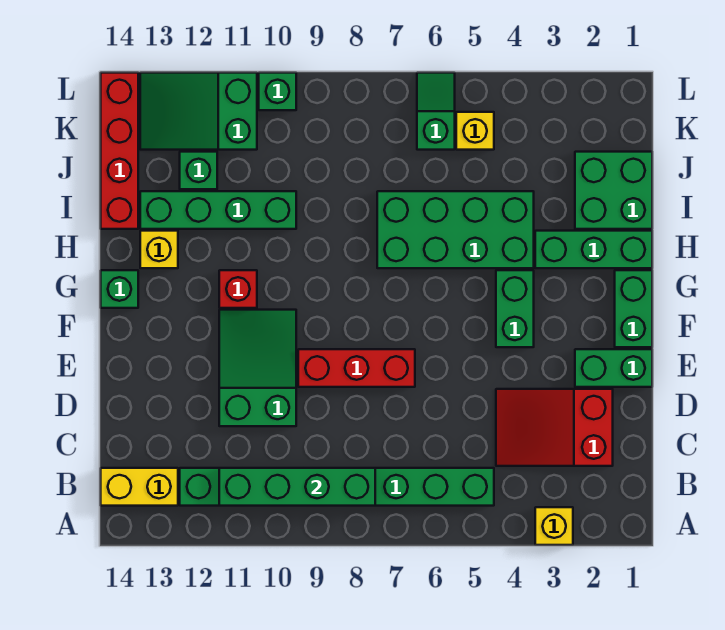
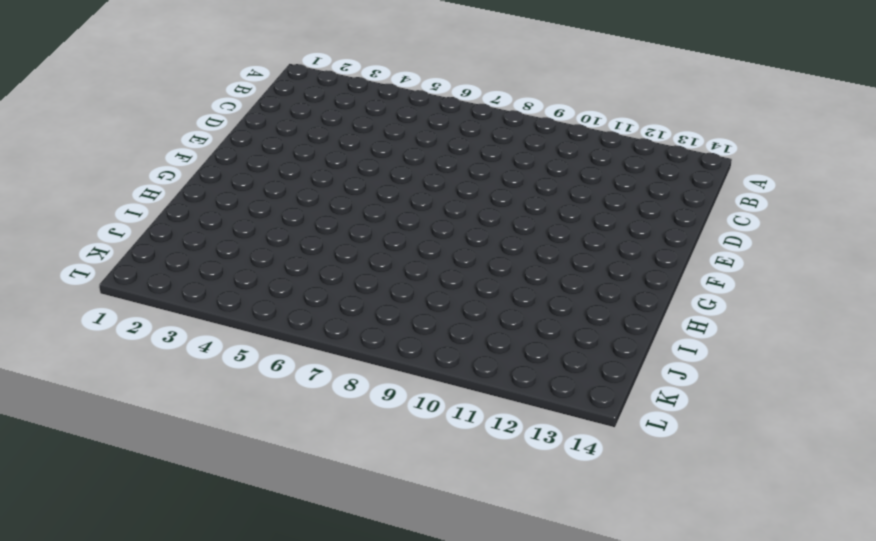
none -> yellow 1x1 brick [535,507,573,545]
none -> green 1x8 brick [180,468,494,506]
none -> yellow 1x2 brick [101,468,178,506]

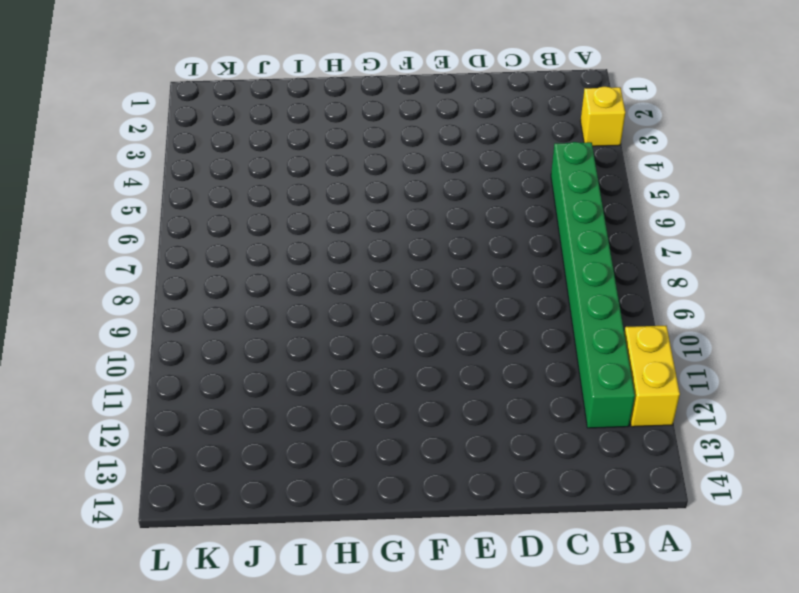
yellow 1x2 brick [624,326,680,427] -> yellow 1x2 brick moved to [101,468,178,506]
none -> red 2x3 slope [496,389,613,466]
none -> green 2x3 slope [219,310,296,426]
none -> green 1x2 brick [575,349,652,387]

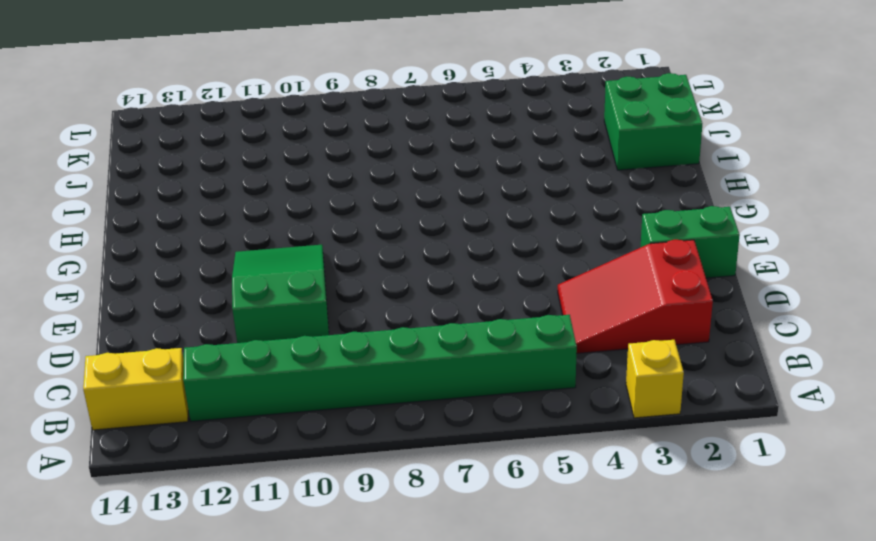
none -> red 1x3 brick [298,349,415,387]
none -> green 1x2 brick [615,270,652,347]
none -> green 1x2 brick [496,270,534,347]

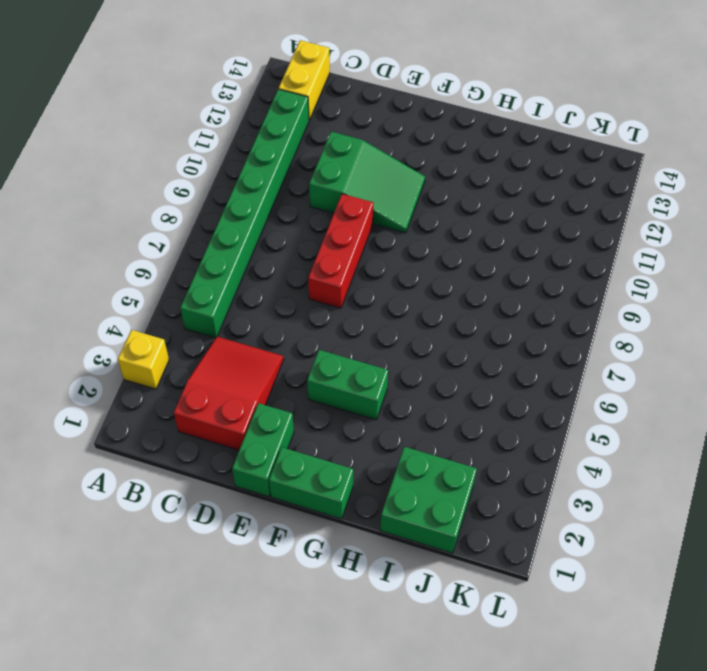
none -> red 1x1 brick [219,270,257,308]
none -> green 1x1 brick [101,270,138,308]
none -> green 1x3 brick [535,231,652,268]

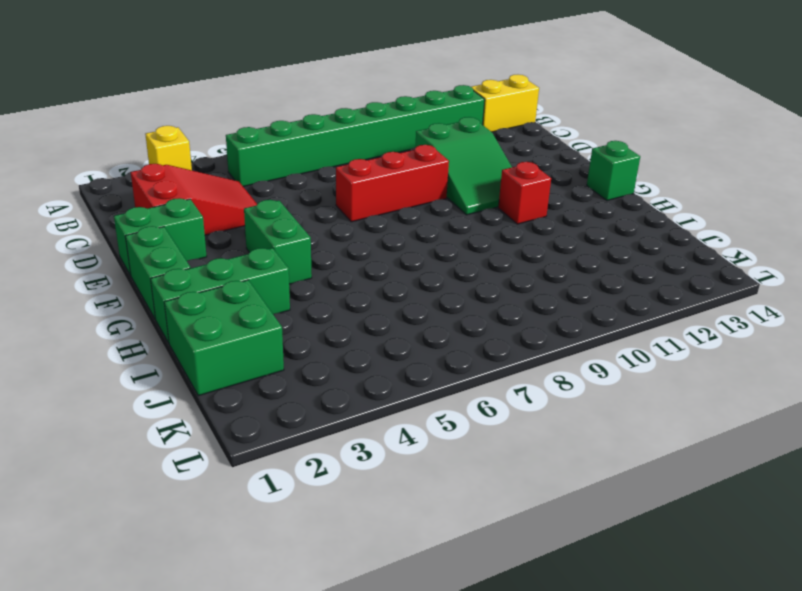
none -> green 2x4 brick [377,191,534,268]
none -> yellow 1x1 brick [140,231,178,268]
none -> green 1x4 brick [140,191,296,229]

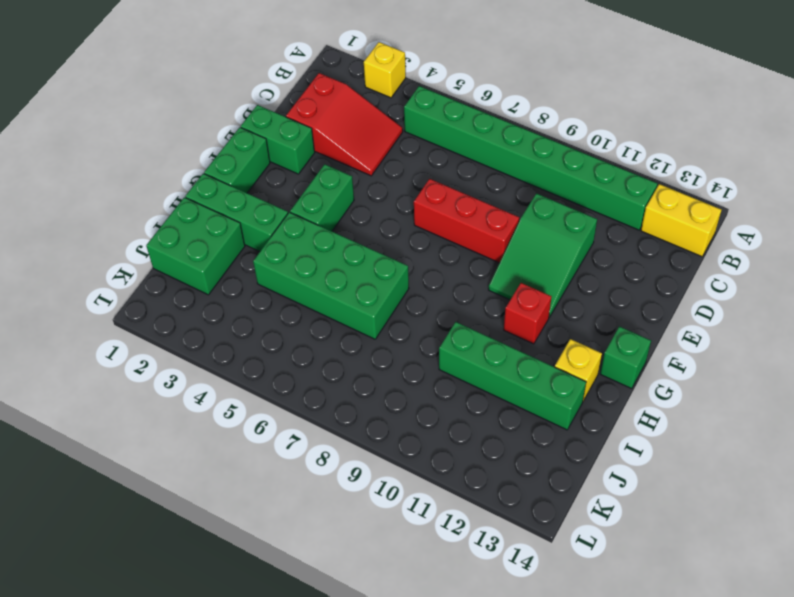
none -> red 1x4 brick [101,73,138,229]
none -> green 1x1 brick [180,152,217,189]
none -> yellow 1x1 brick [456,112,494,150]

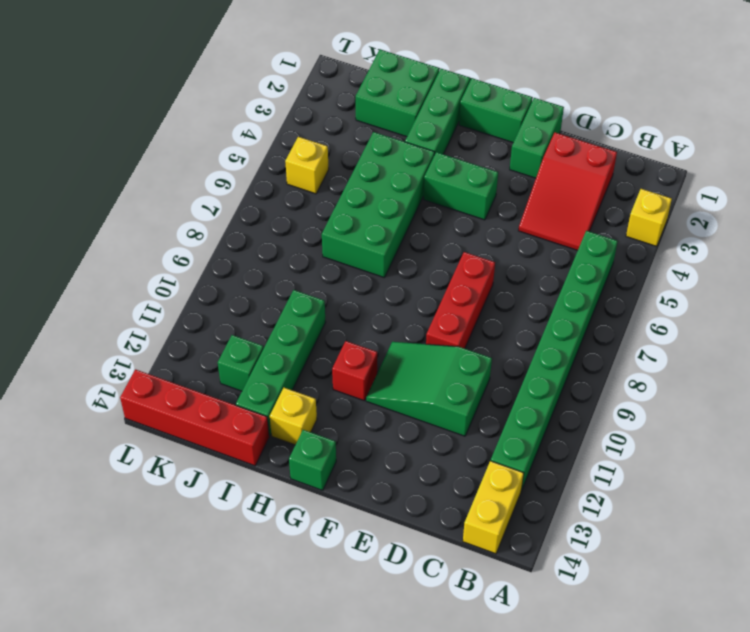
none -> green 1x2 slope [417,73,455,150]
none -> green 2x3 slope [140,73,257,150]
none -> green 1x1 brick [259,73,296,110]

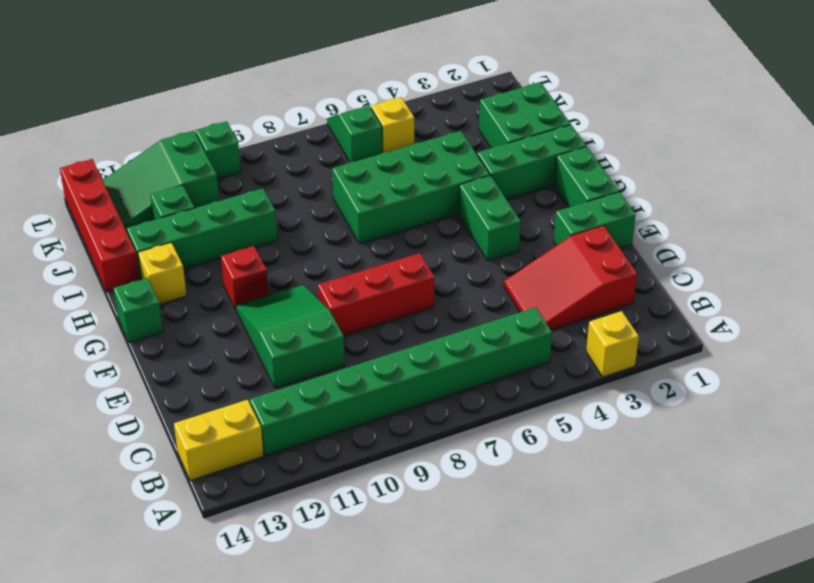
none -> green 1x4 brick [219,468,375,506]

